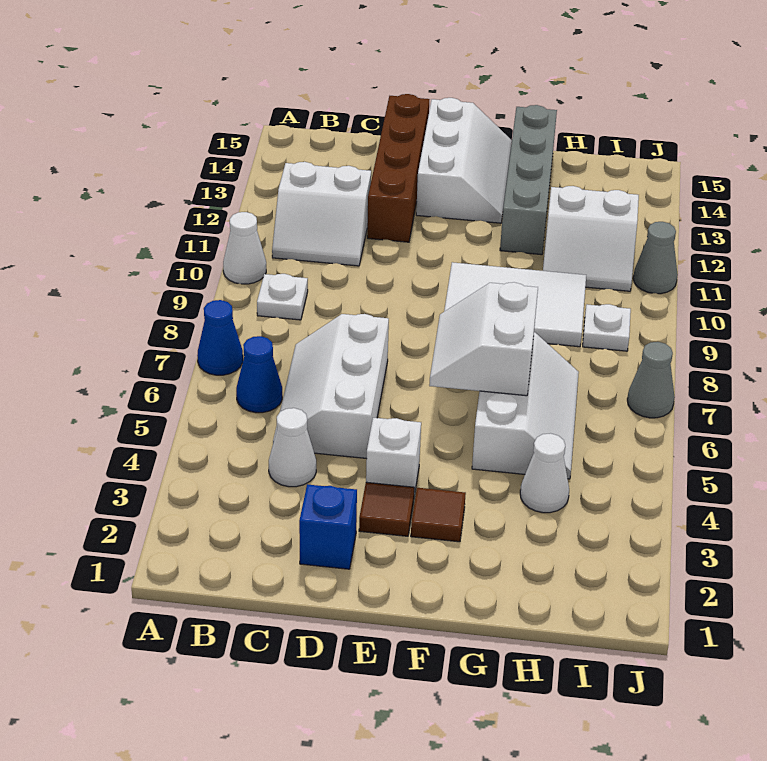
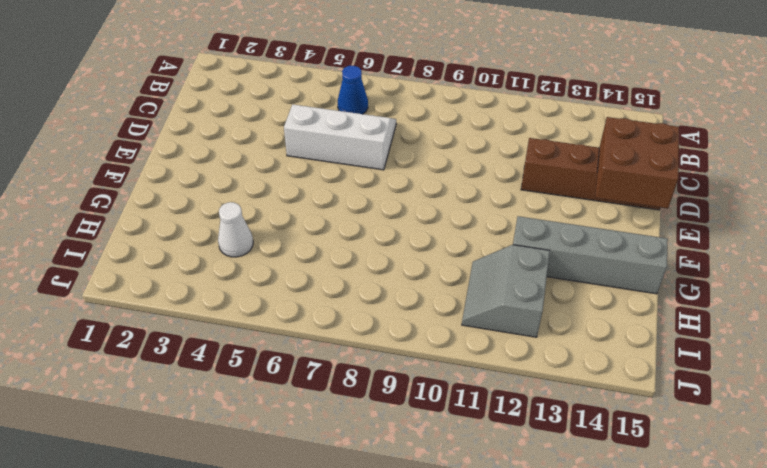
brown 2x2 brick [595,117,679,208] -> none
grey 2x2 slope [462,245,550,337] -> white 2x2 slope [543,186,639,291]
none -> blue 1x1 cone [197,300,243,375]
none -> white 1x1 cone [223,212,266,284]
none -> white 1x1 plate [257,274,308,320]

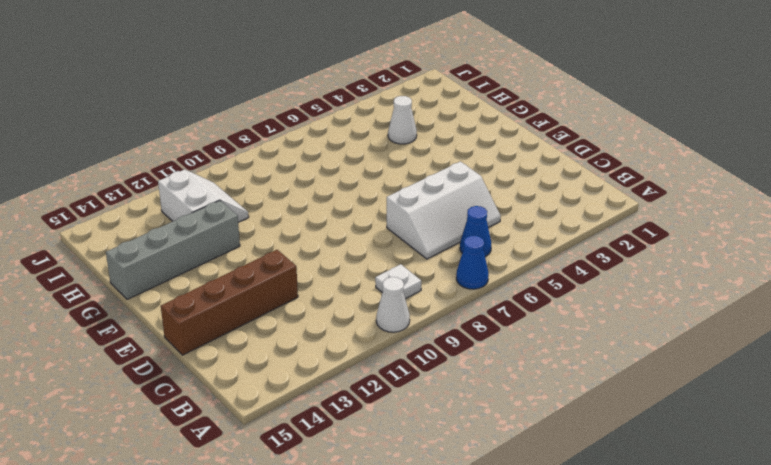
none -> white 2x2 slope [272,162,371,266]
none -> white 1x1 cone [269,408,316,487]
none -> blue 1x1 brick [299,484,357,569]

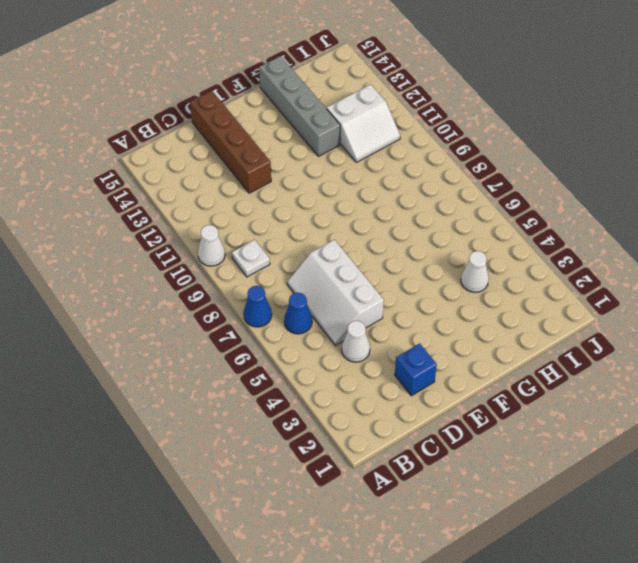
none -> white 2x2 slope [272,162,371,266]
none -> brown 1x1 tile [359,482,414,536]
none -> white 1x1 brick [366,418,421,496]

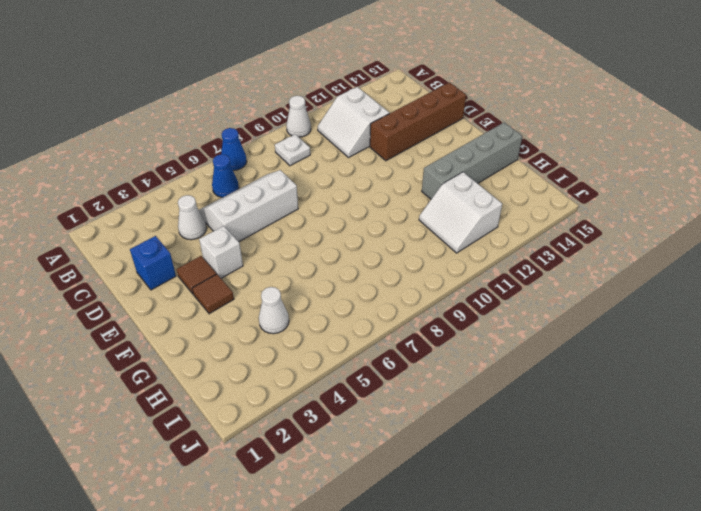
none -> white 2x3 slope [416,98,512,223]
none -> white 2x3 tile [444,262,586,347]
none -> white 2x3 slope [472,332,579,479]

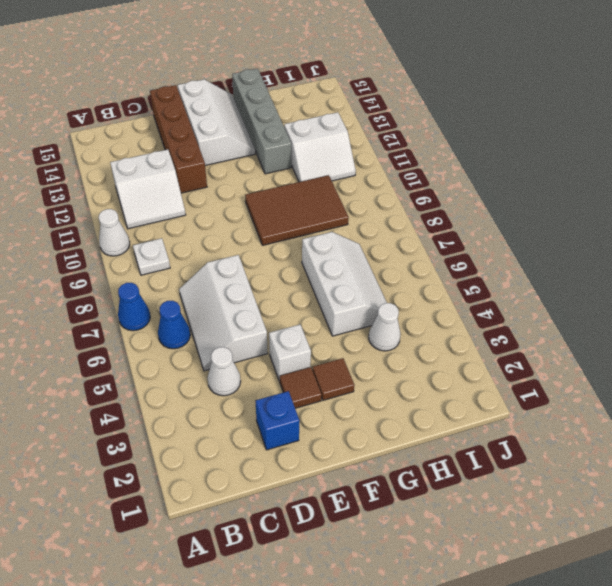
brown 2x3 tile [245,175,349,245] -> white 2x3 tile [444,262,586,347]
none -> white 1x1 plate [583,304,631,351]
none -> grey 1x1 cone [627,342,675,418]
none -> grey 1x1 cone [633,222,678,294]

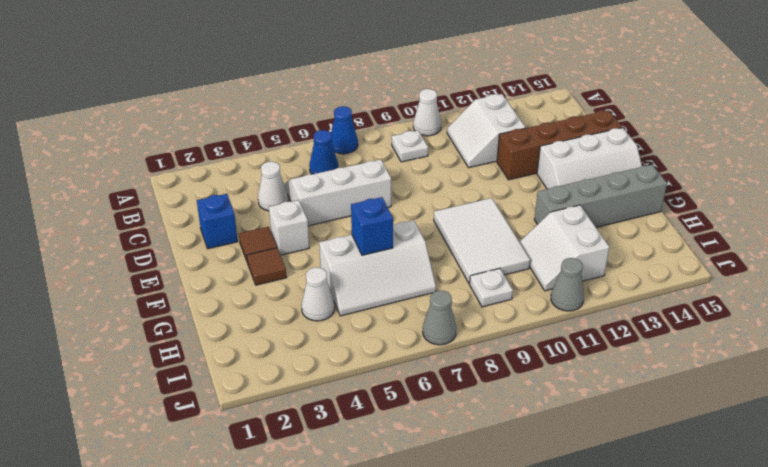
blue 1x1 brick [351,197,393,255] -> white 2x2 slope [429,282,538,396]

